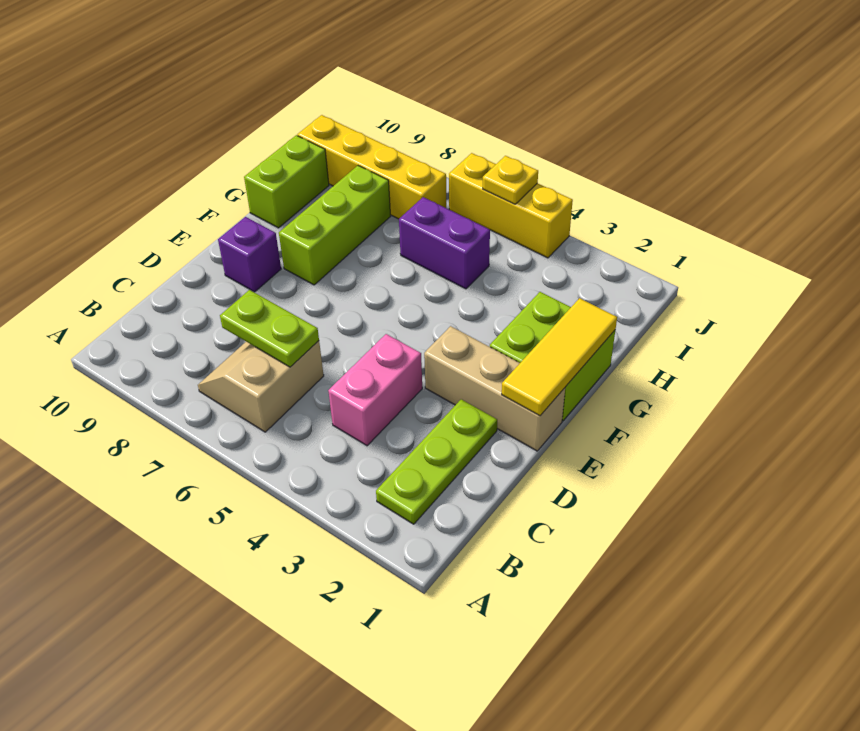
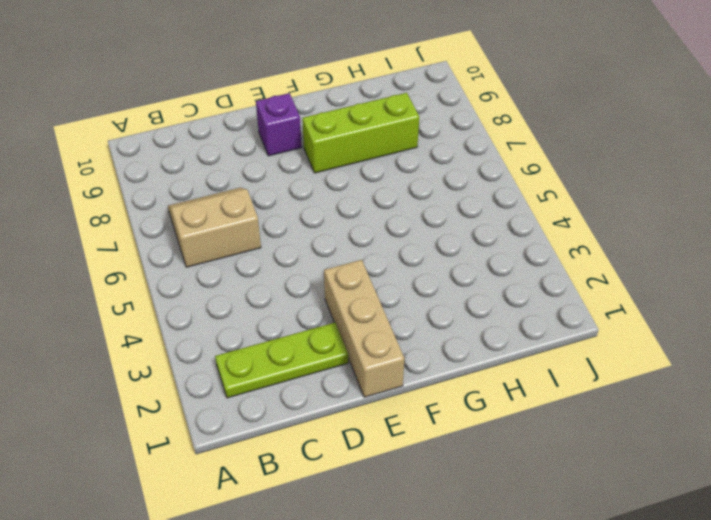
none -> pink 1x2 brick [328,334,422,446]
none -> lime 2x2 brick [490,292,615,421]
none -> lime 1x2 brick [244,135,329,228]

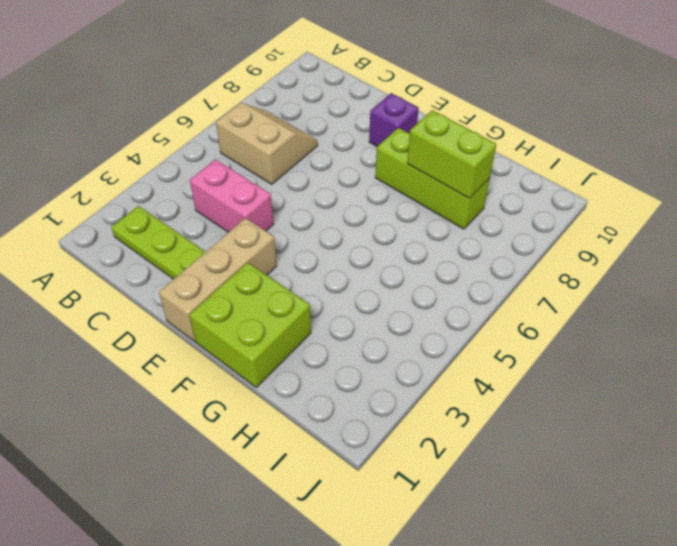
lime 1x2 brick [407,110,496,198] -> lime 1x2 brick moved to [244,135,329,228]
none -> purple 1x2 brick [399,197,490,289]
none -> yellow 1x4 brick [297,115,446,219]
none -> yellow 1x3 brick [449,153,573,258]

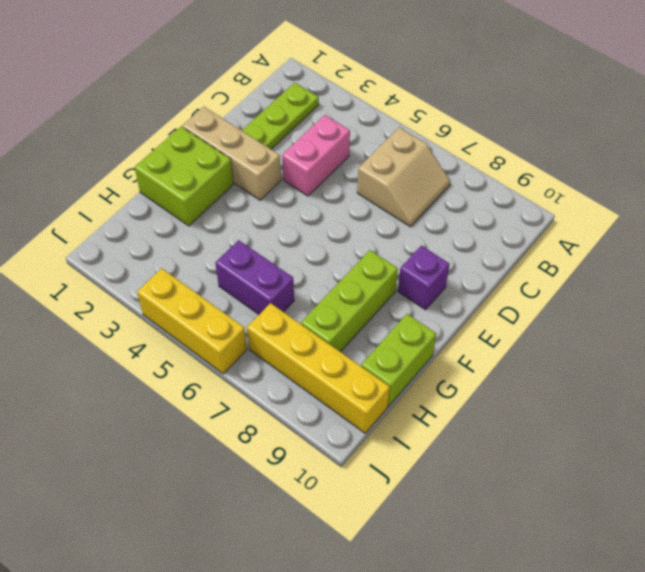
none -> lime 1x2 plate [220,290,319,367]
none -> yellow 1x3 tile [502,298,617,416]
none -> yellow 1x1 plate [483,156,538,204]

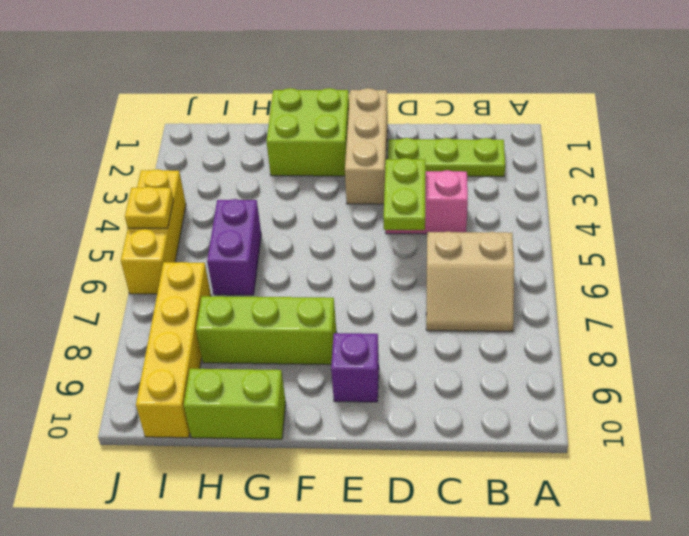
lime 1x2 plate [384,158,426,230] -> lime 1x2 plate moved to [220,290,319,367]
none -> yellow 1x3 tile [502,298,617,416]

